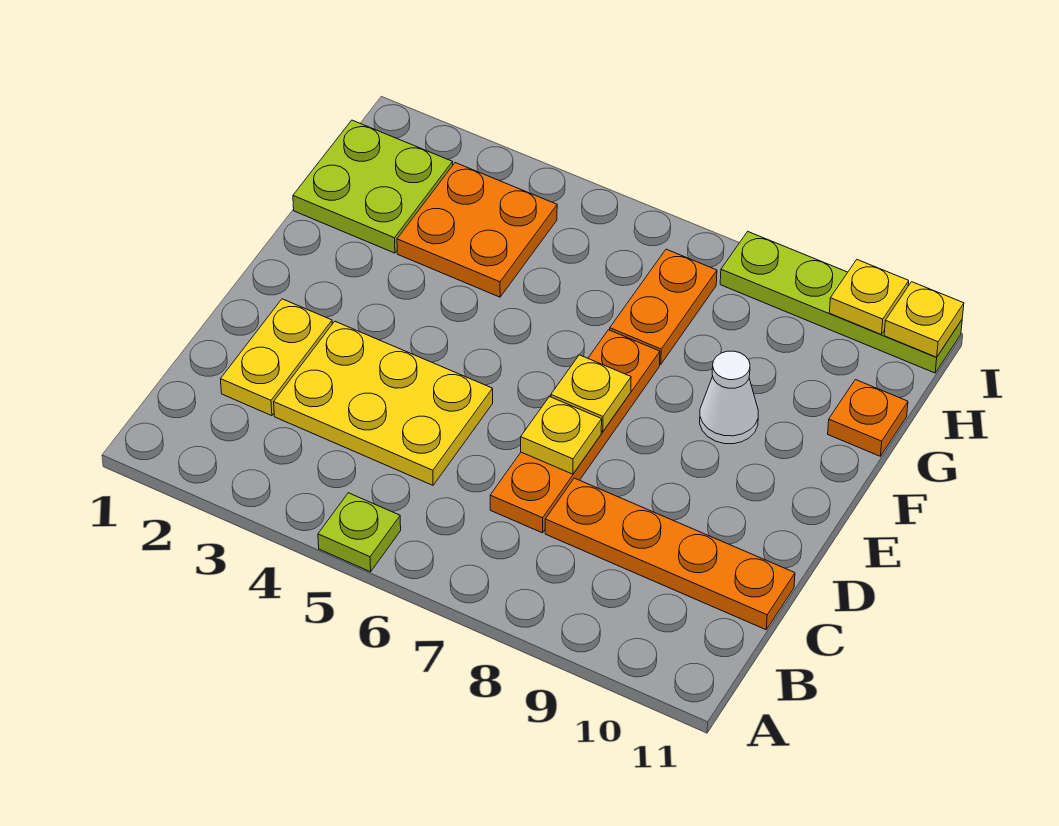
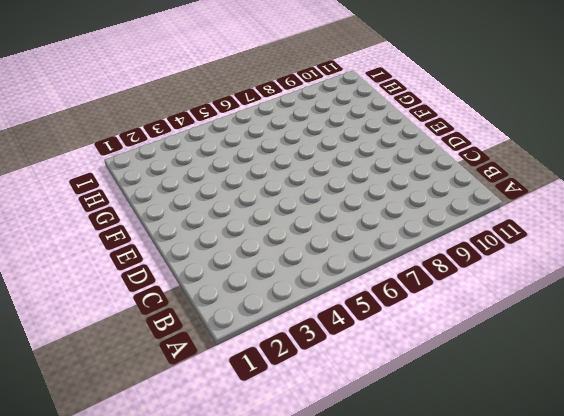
none -> lime 1x1 plate [318,493,401,572]
none -> yellow 1x2 plate [221,299,332,416]
none -> yellow 2x3 plate [274,321,493,485]

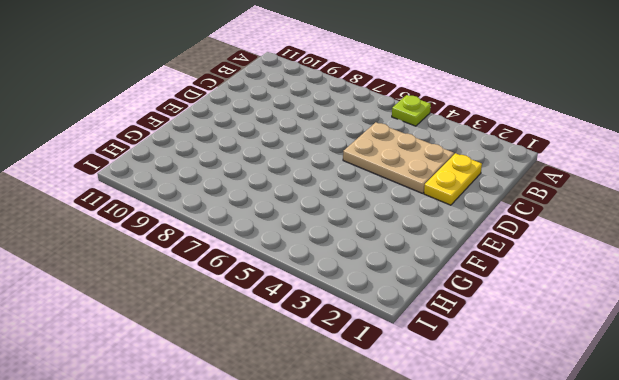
tan 2x3 plate [343,122,454,193] -> yellow 2x3 plate [274,321,493,485]
none -> orange 1x4 plate [490,330,660,533]
none -> orange 1x4 plate [545,478,795,630]
none -> white 1x1 cone [700,351,758,444]

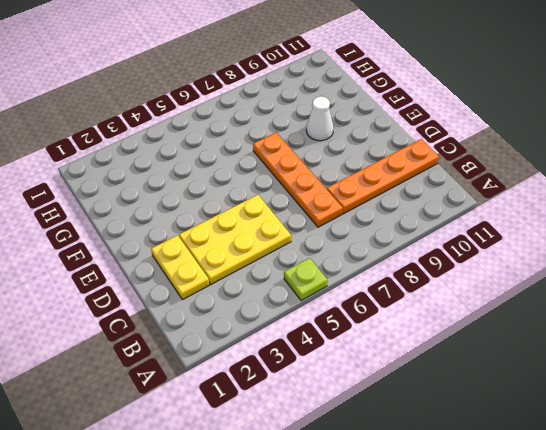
none -> lime 2x2 plate [293,120,453,253]
none -> orange 2x2 plate [397,163,557,297]
none -> orange 1x2 plate [610,249,717,364]

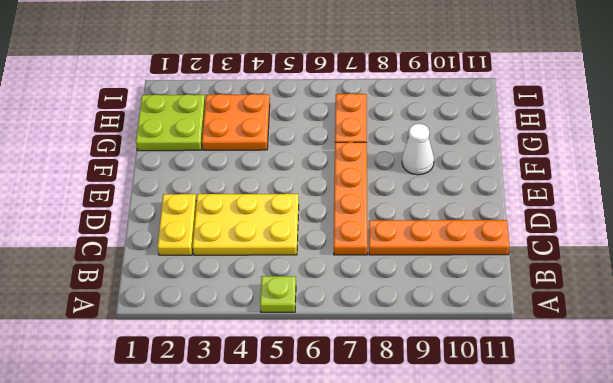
none -> orange 1x1 plate [828,380,908,456]
none -> lime 1x4 plate [720,232,962,373]
none -> yellow 1x1 plate [521,397,602,474]

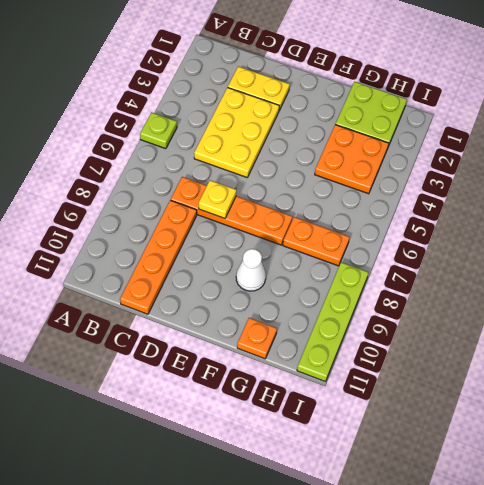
none -> yellow 1x1 plate [551,355,631,432]
none -> yellow 1x1 plate [829,260,909,335]
none -> yellow 1x1 plate [884,282,964,357]

